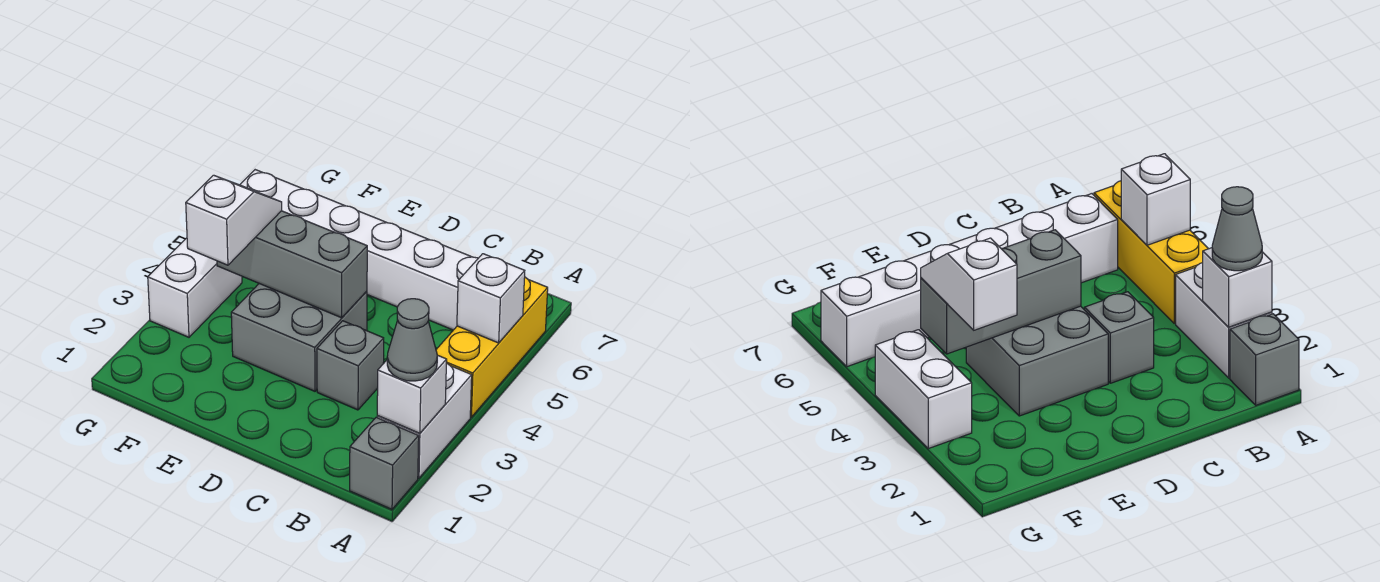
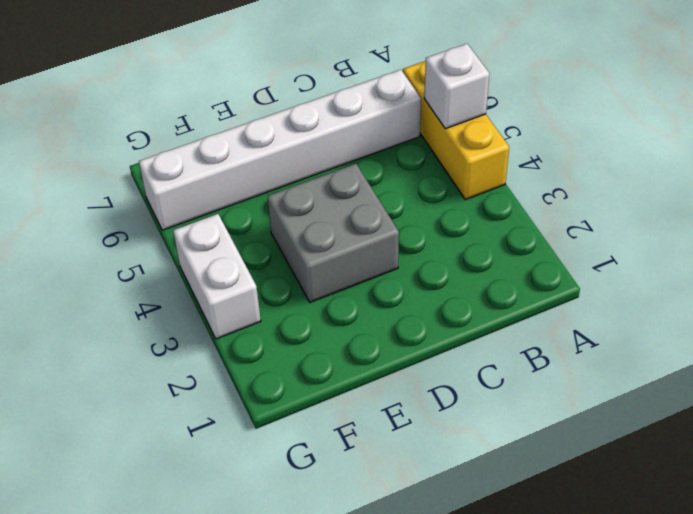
none -> grey 1x1 brick [350,417,419,509]
none -> white 1x2 brick [377,363,472,478]
none -> grey 1x1 brick [317,321,384,410]

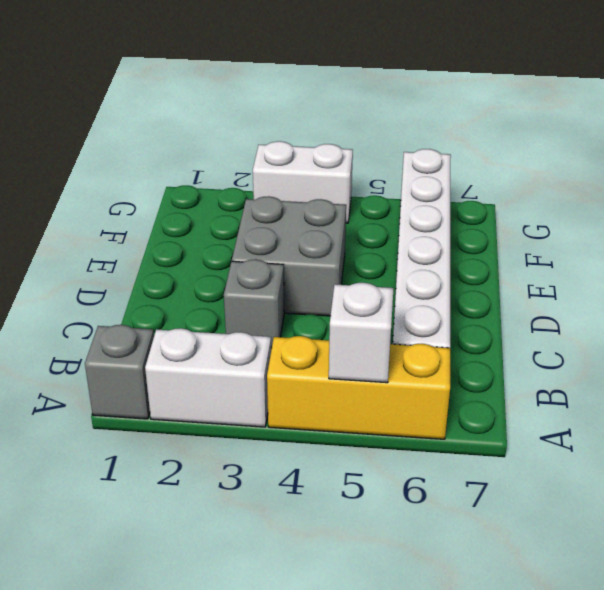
none -> white 1x1 brick [377,355,447,434]
none -> grey 1x3 brick [217,211,367,318]
none -> grey 1x1 cone [387,299,437,381]

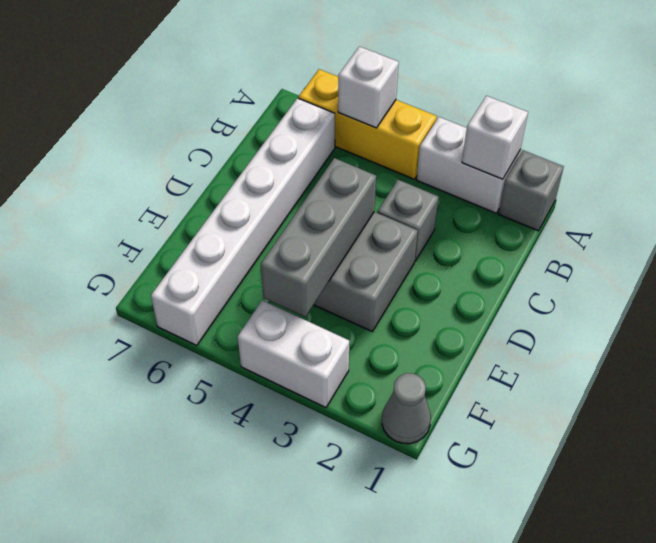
grey 1x1 cone [382,373,431,444] -> grey 1x1 cone moved to [387,299,437,381]
none -> white 1x2 slope [186,175,282,265]

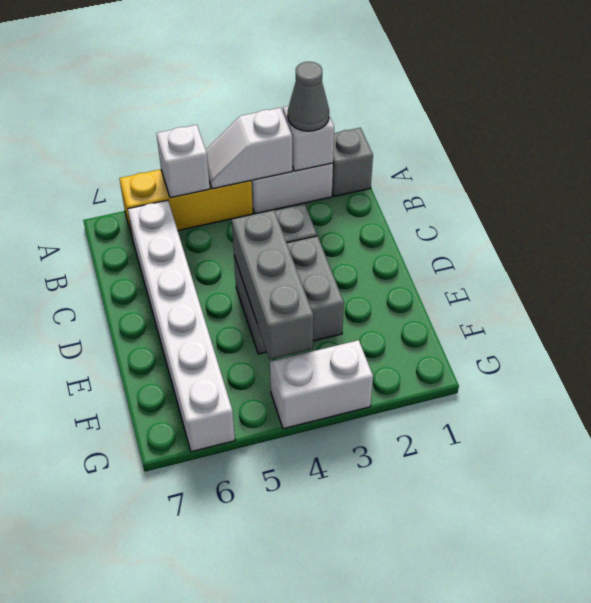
white 1x2 slope [206,108,292,189] -> white 1x2 slope moved to [186,175,282,265]

